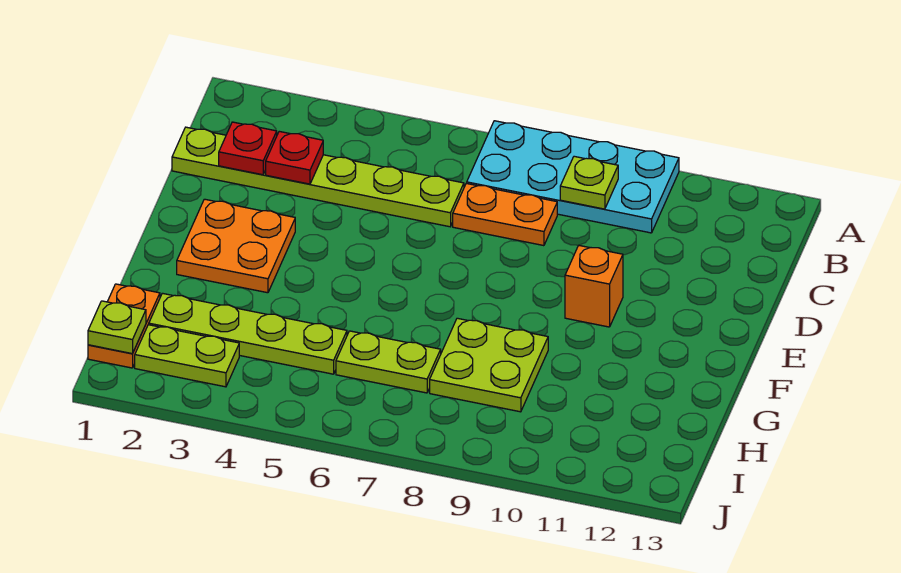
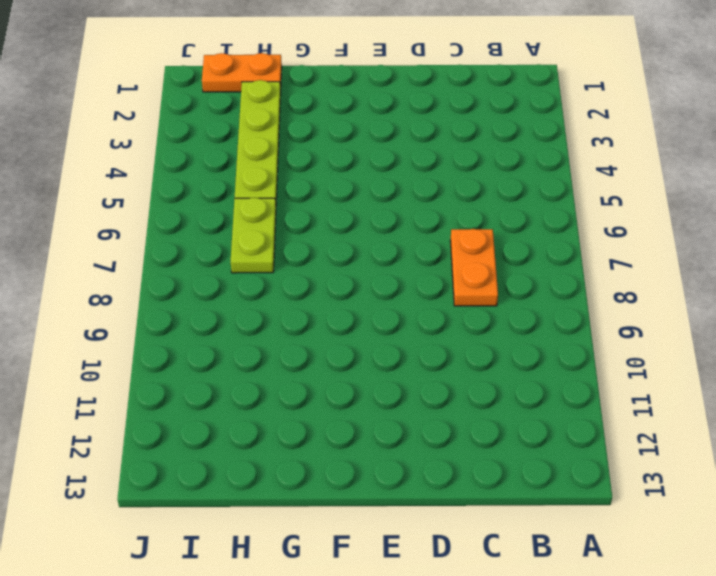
none -> cyan 2x4 plate [467,121,679,233]
none -> lime 1x6 plate [172,127,464,227]
none -> orange 2x2 plate [177,199,295,293]

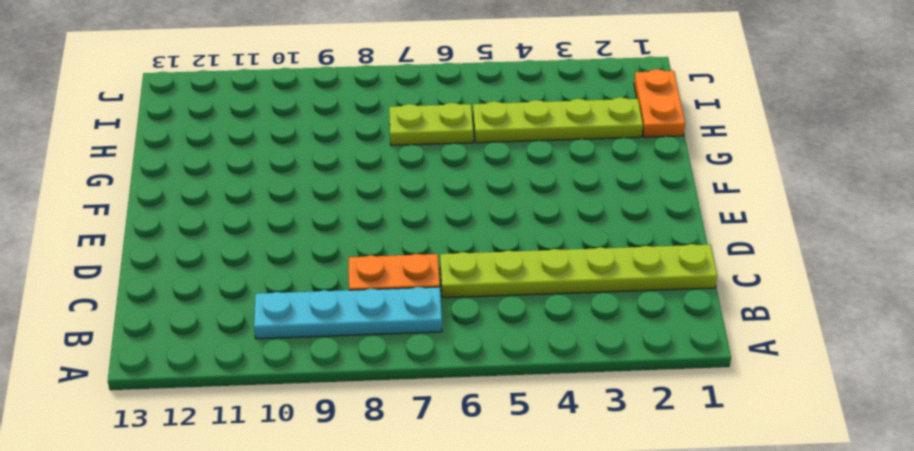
cyan 1x4 plate [254,287,442,339] -> cyan 2x4 plate [467,121,679,233]
none -> orange 2x2 plate [177,199,295,293]
none -> orange 1x1 brick [565,245,623,327]
none -> lime 2x2 plate [430,318,548,412]

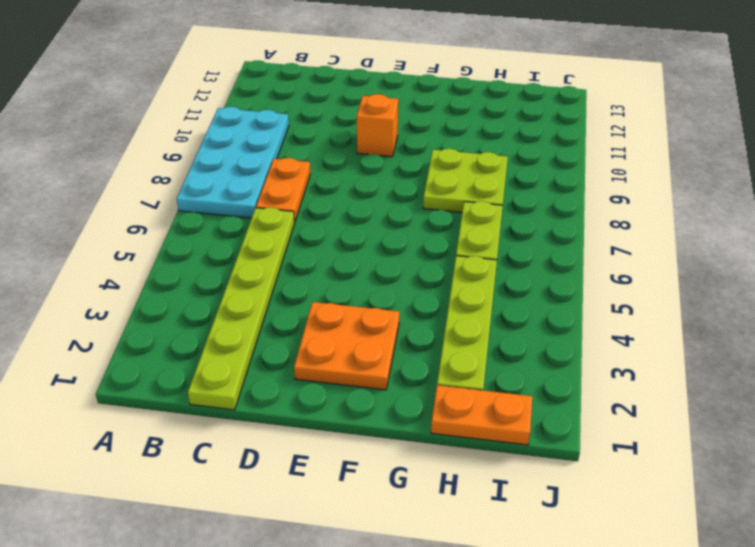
none -> lime 1x2 plate [135,325,239,387]
none -> lime 1x1 plate [560,156,618,209]
none -> red 1x1 plate [219,122,277,175]

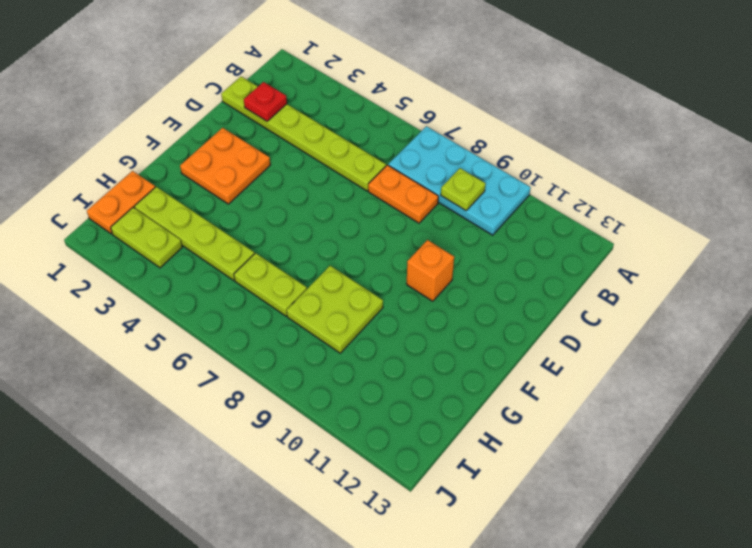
none -> red 1x1 plate [266,131,323,184]
none -> lime 1x1 plate [88,301,146,354]

